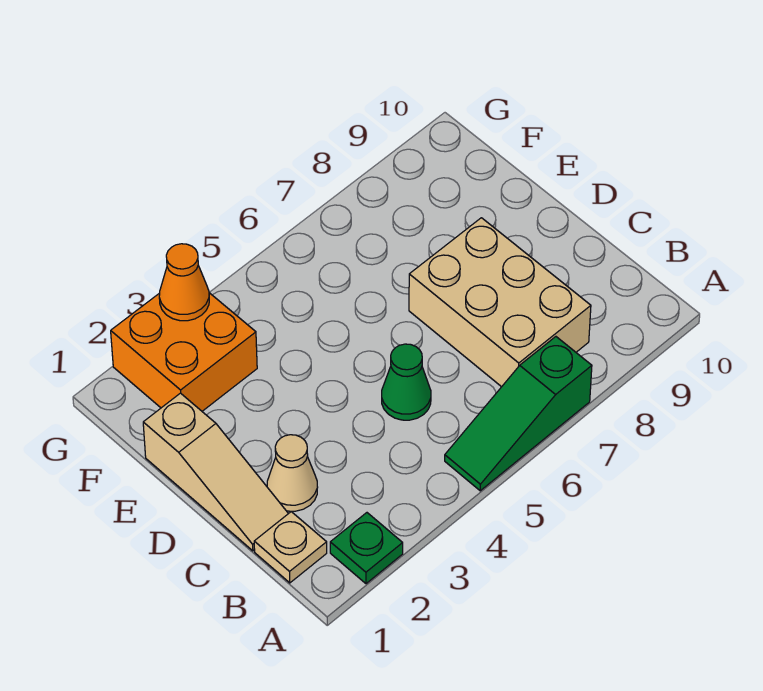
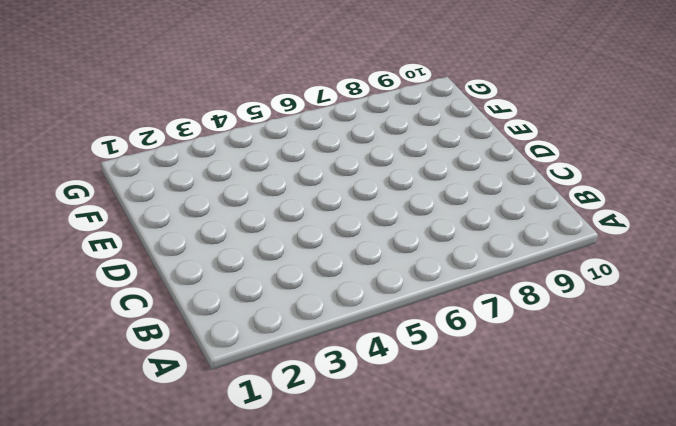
none -> green 1x1 plate [330,513,403,584]
none -> green 1x3 slope [445,337,592,491]

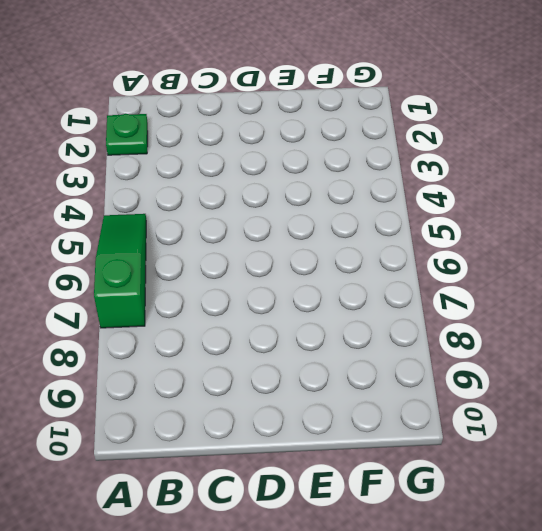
none -> tan 1x1 plate [254,512,327,583]
none -> tan 2x3 brick [409,218,591,387]

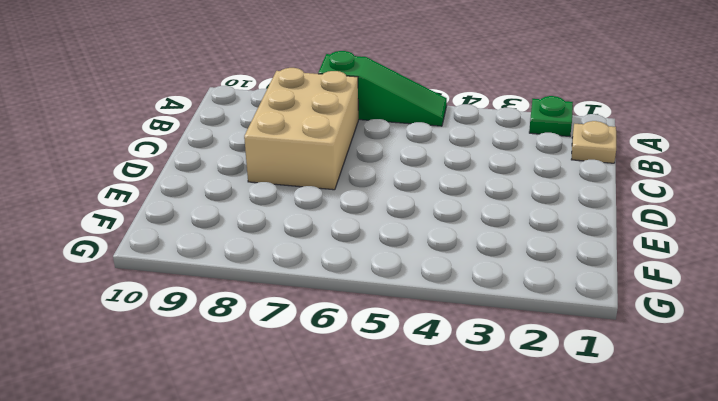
none -> tan 1x3 slope [143,393,288,551]
none -> tan 1x1 cone [267,435,318,511]

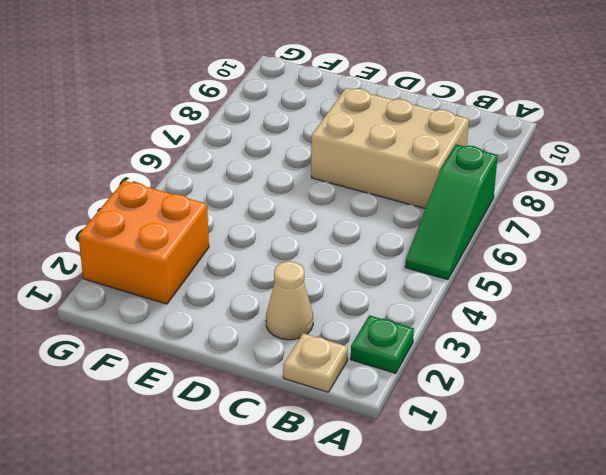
none -> tan 1x3 slope [143,393,288,551]
none -> green 1x1 cone [382,344,431,420]

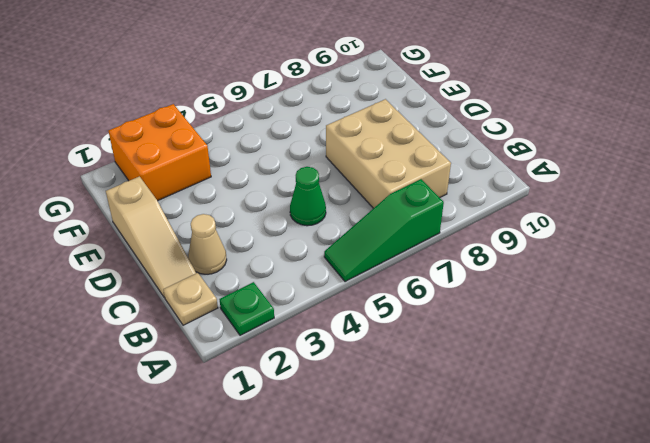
none -> orange 1x1 cone [159,244,209,321]

